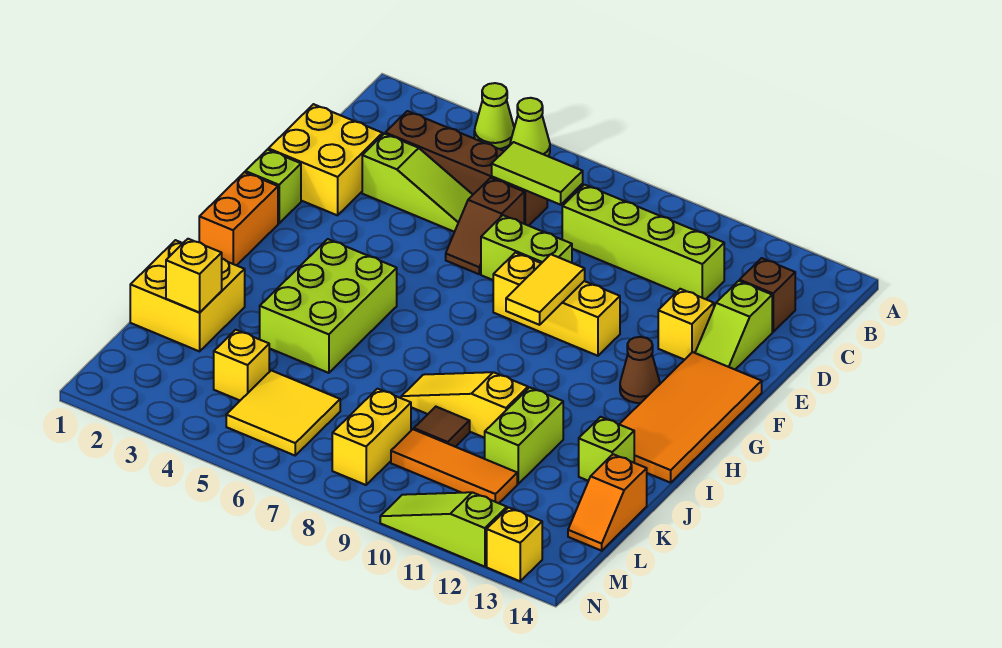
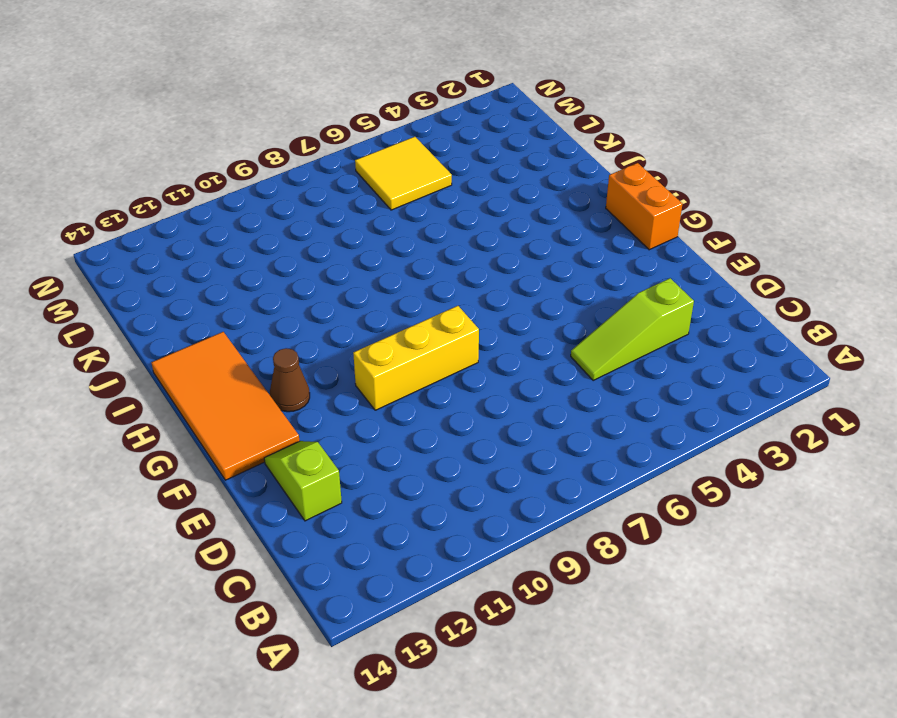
none -> lime 1x1 cone [474,83,514,149]
none -> lime 1x1 cone [510,98,550,156]
none -> brown 1x4 brick [385,111,547,226]
none -> lime 1x4 brick [562,185,724,299]

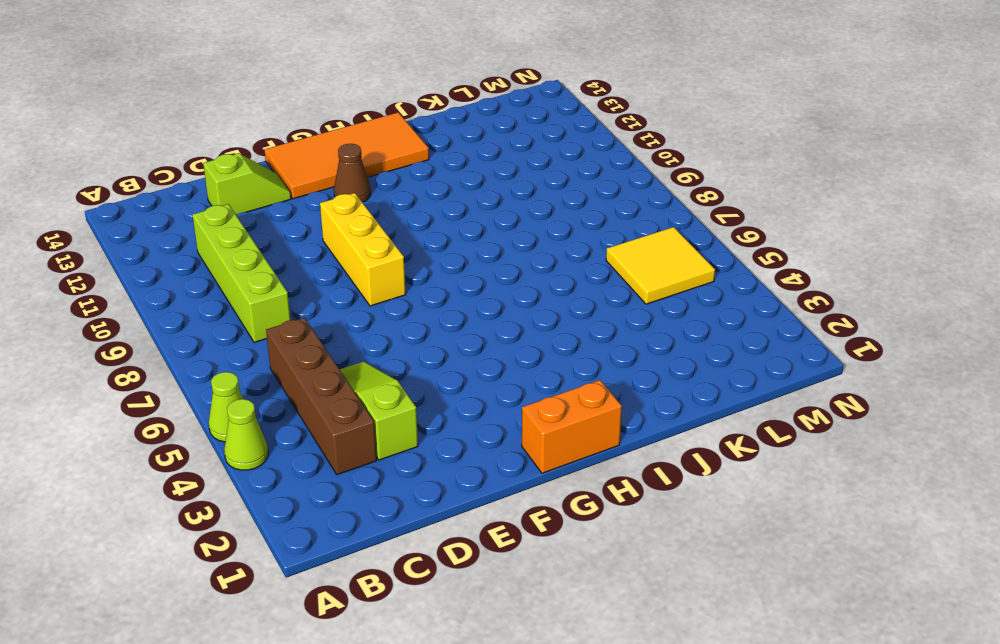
none -> brown 1x1 brick [740,258,795,332]
none -> yellow 2x2 brick [268,104,383,215]
none -> brown 1x2 slope [446,178,524,274]
none -> lime 1x2 brick [481,215,572,280]

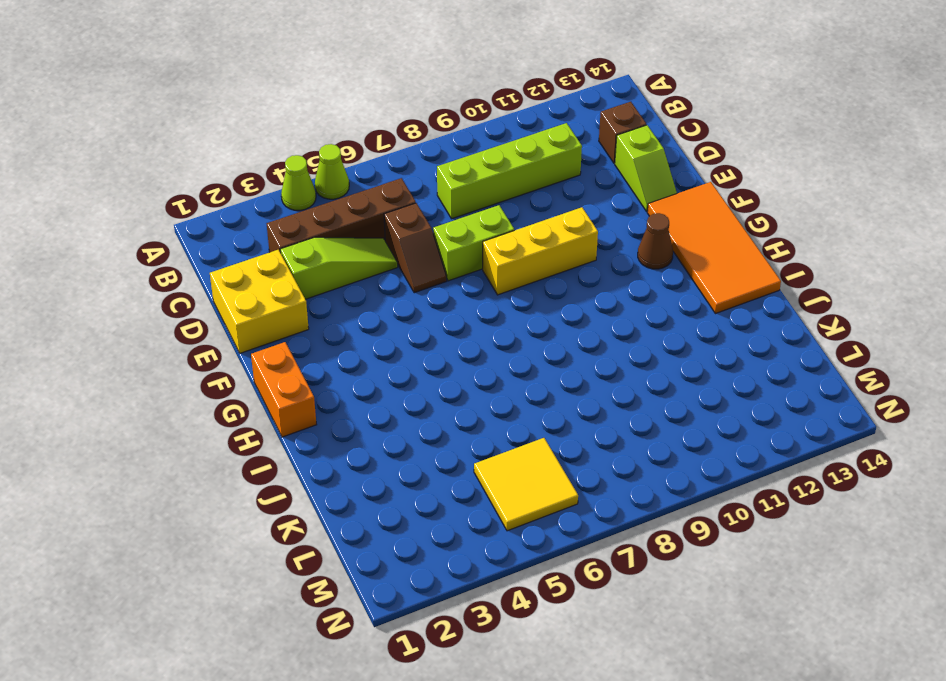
none -> yellow 1x1 brick [658,289,714,360]
none -> lime 1x1 brick [245,150,301,223]
none -> lime 2x3 brick [260,239,397,373]
none -> yellow 2x2 brick [130,240,245,351]

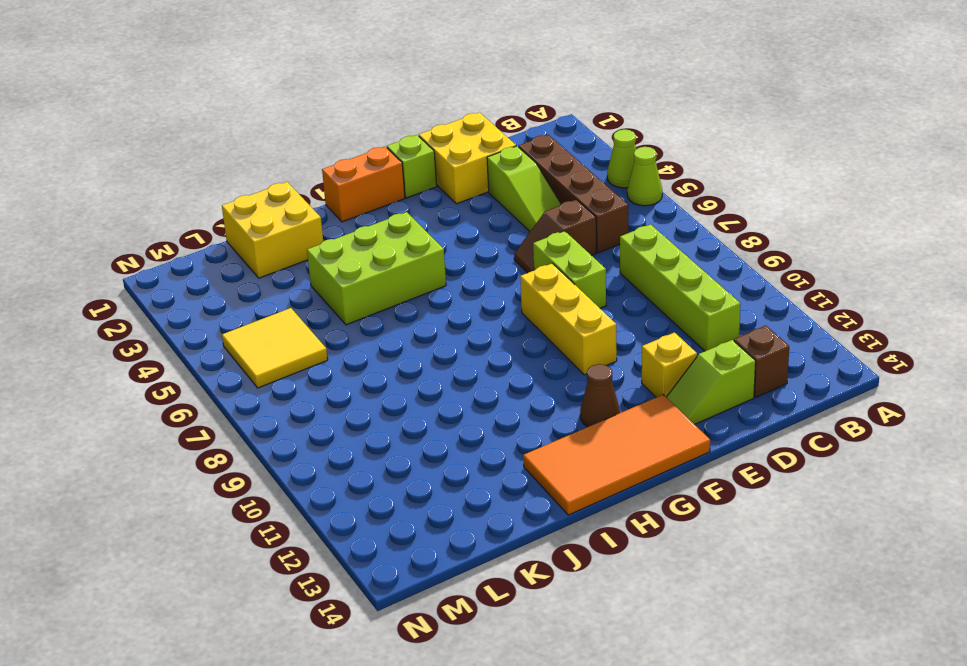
none -> yellow 1x3 slope [401,372,528,438]
none -> lime 1x2 brick [485,387,563,484]
none -> lime 1x1 brick [579,417,634,481]
none -> brown 1x1 tile [414,407,470,447]

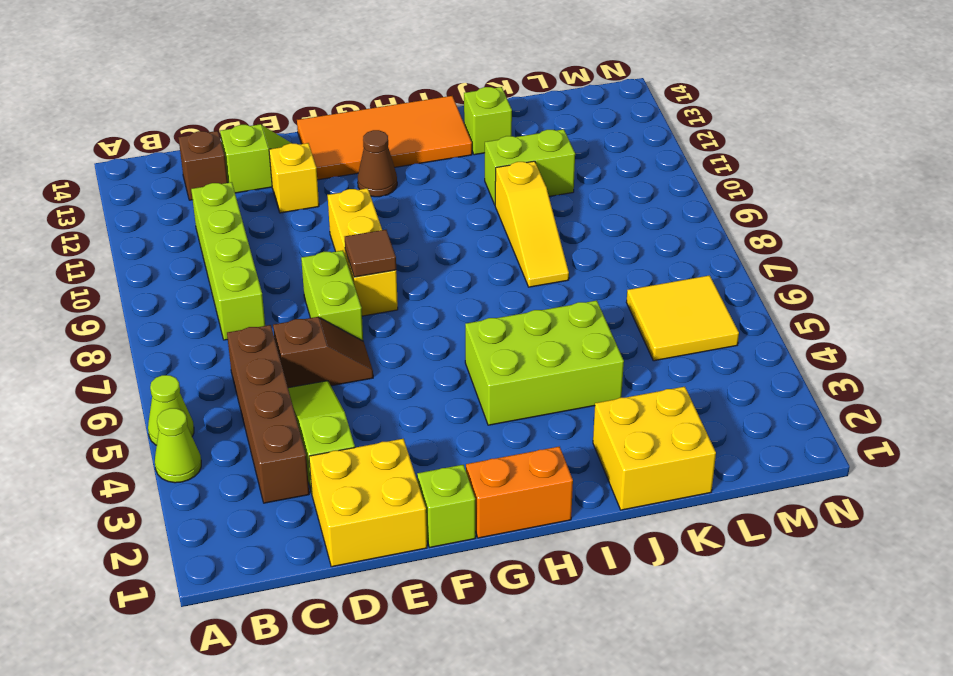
brown 1x1 tile [345,230,396,277] -> brown 1x1 tile moved to [414,407,470,447]
none -> orange 1x2 slope [568,454,647,551]
none -> yellow 1x1 brick [214,330,269,400]
none -> yellow 1x2 brick [332,389,411,485]
none -> orange 1x3 tile [391,429,517,503]

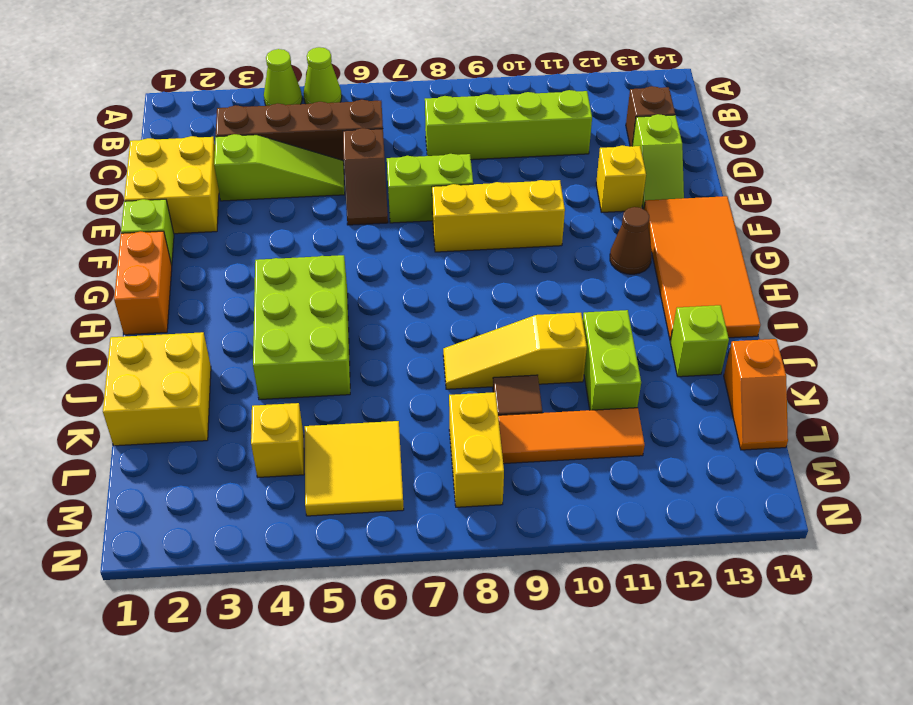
none -> lime 1x3 slope [380,492,507,567]
none -> yellow 1x1 brick [487,508,542,581]
none -> lime 1x2 tile [492,142,583,205]
none -> yellow 1x2 tile [506,254,585,325]

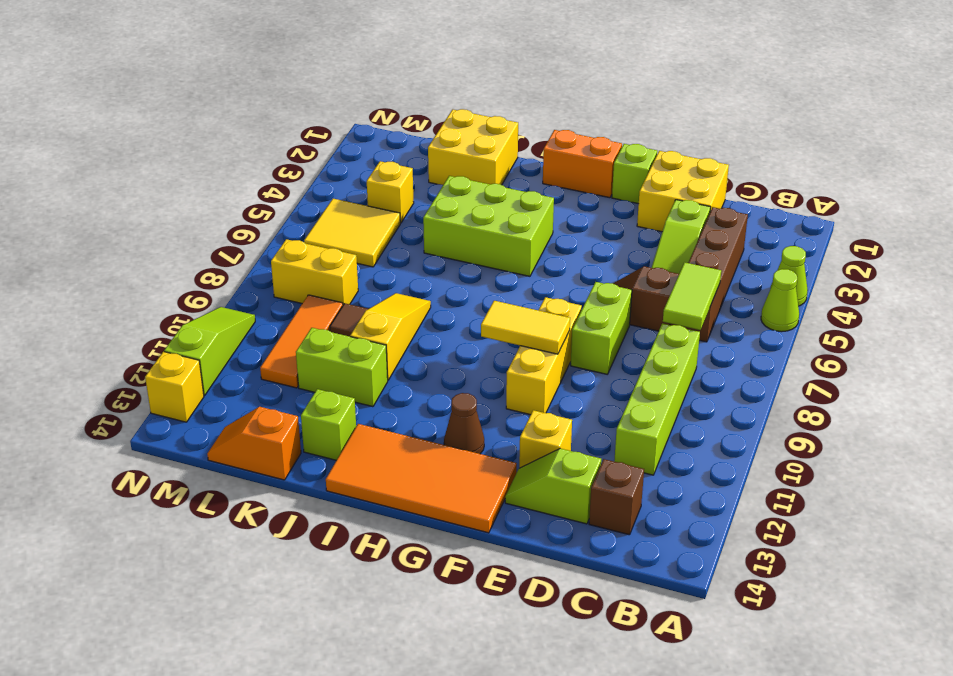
none -> yellow 1x1 brick [166,239,222,312]

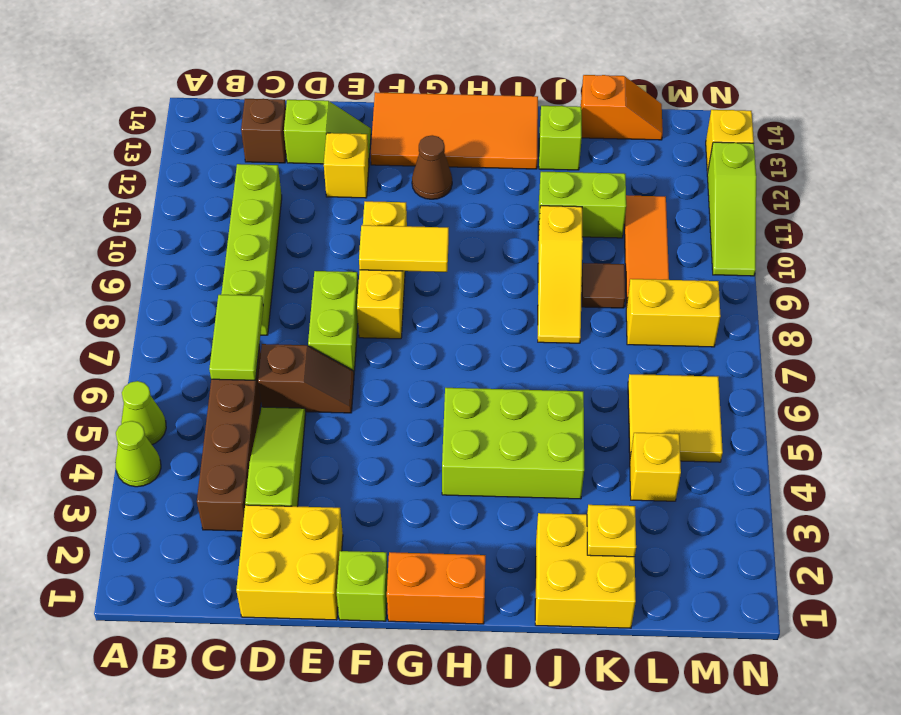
yellow 1x1 plate [587,505,636,557] -> yellow 1x1 brick [166,239,222,312]

